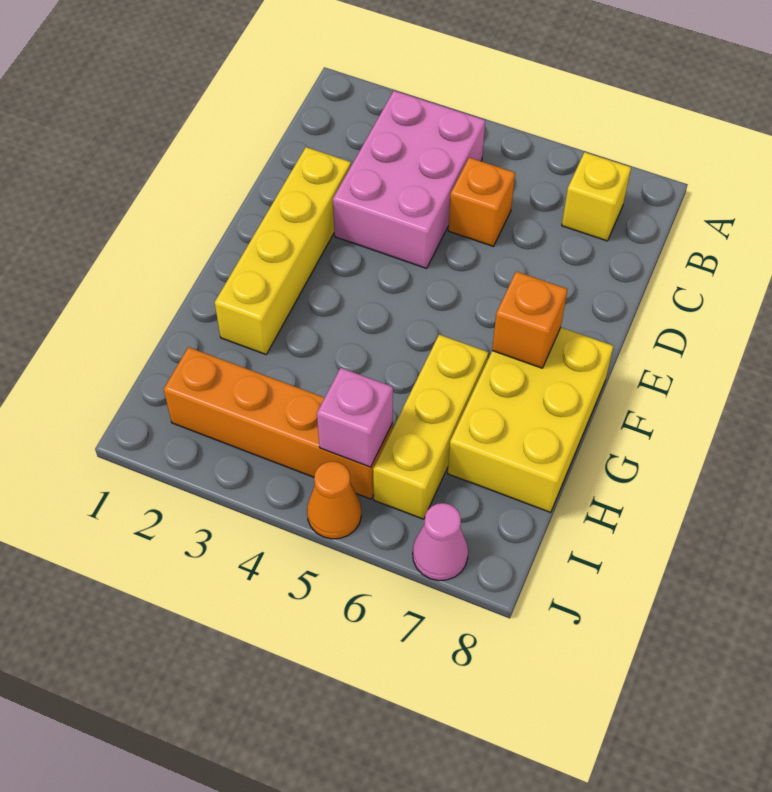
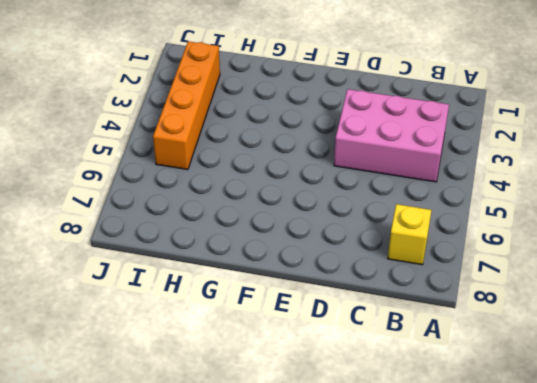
none -> orange 1x1 brick [448,158,515,247]
none -> yellow 1x4 brick [215,147,351,354]

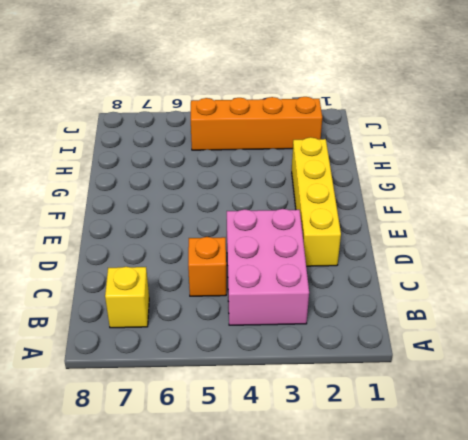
none -> yellow 2x3 brick [448,328,613,512]
none -> yellow 1x3 brick [373,335,488,519]

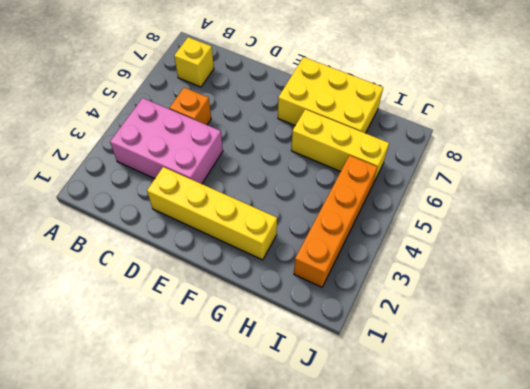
none -> orange 1x1 cone [307,461,361,539]
none -> pink 1x1 cone [413,503,468,581]

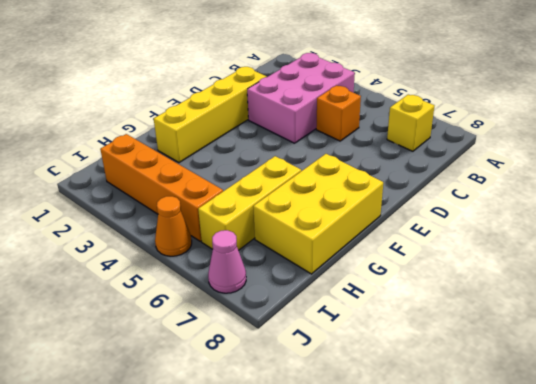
none -> orange 1x1 brick [492,271,568,368]
none -> pink 1x1 brick [317,368,393,467]

